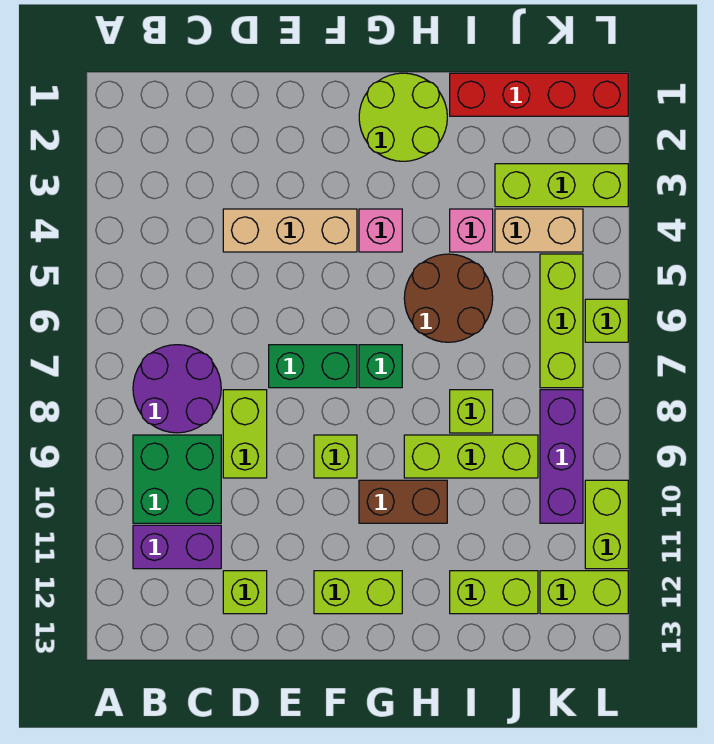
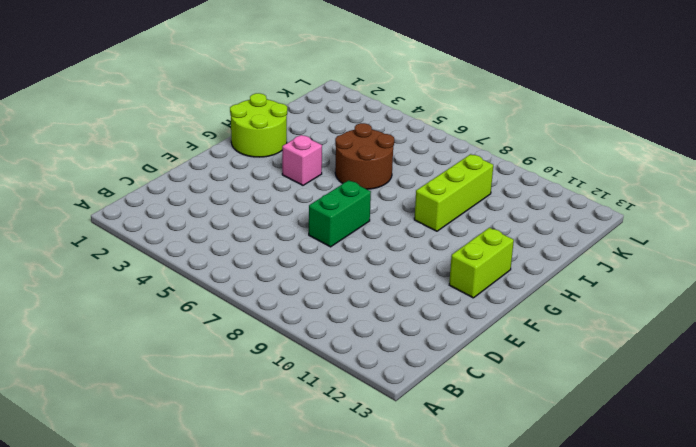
none -> purple 2x2 round brick [133,345,221,433]
none -> green 2x2 brick [133,435,221,523]
none -> purple 1x2 brick [133,525,221,569]

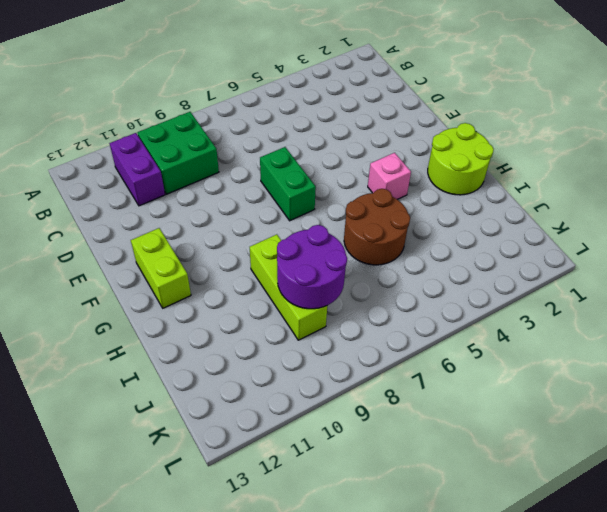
purple 2x2 round brick [277,225,347,309] -> purple 2x2 round brick moved to [133,345,221,433]
none -> tan 1x3 brick [223,209,357,252]
none -> lime 1x2 brick [223,390,267,478]
none -> lime 1x1 brick [223,571,267,614]

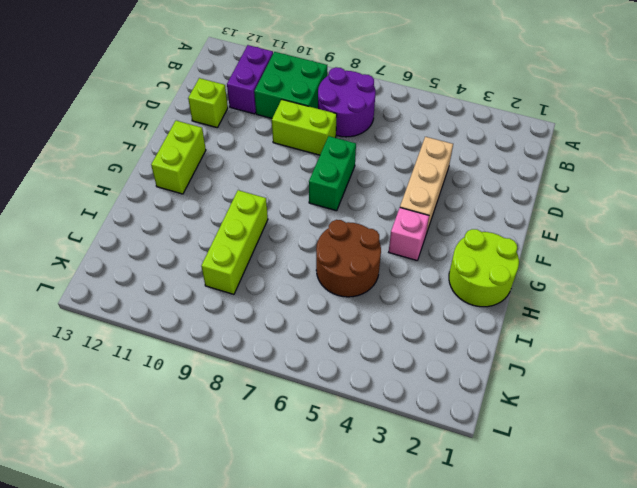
none -> lime 1x1 brick [314,435,357,478]
none -> green 1x1 brick [359,345,402,388]
none -> brown 1x2 brick [359,480,447,523]

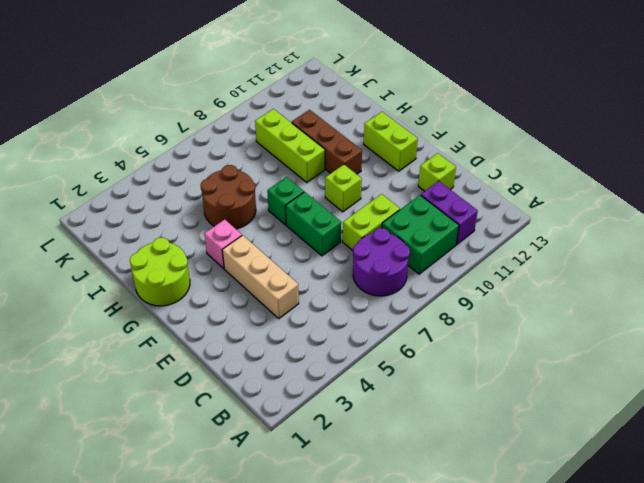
brown 1x3 brick [292,110,362,174] -> brown 1x2 brick [359,480,447,523]
none -> red 1x4 brick [450,73,628,116]
none -> pink 1x1 brick [450,209,493,252]
none -> lime 1x1 brick [450,390,493,433]

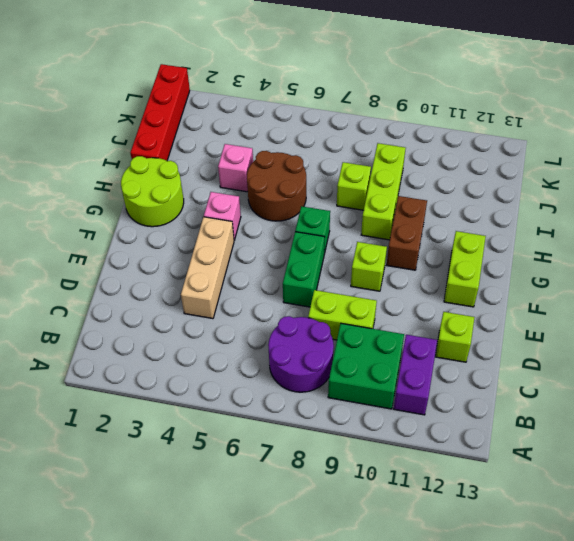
none -> lime 1x2 brick [450,571,538,614]
none -> lime 1x3 brick [495,164,628,207]
none -> tan 1x2 brick [495,209,583,252]

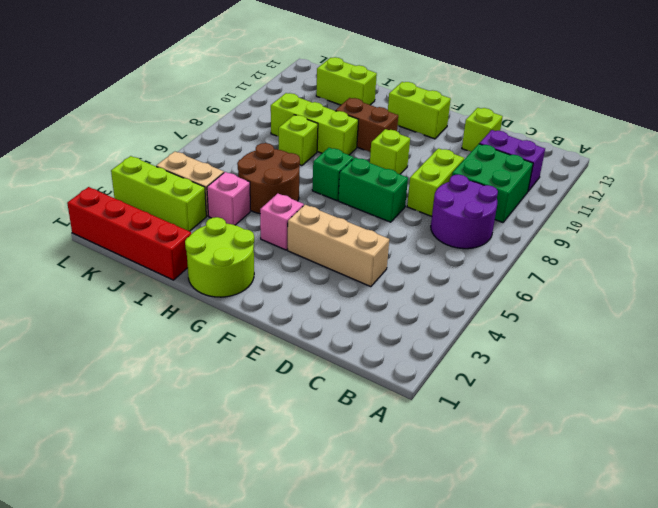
none -> lime 1x3 brick [540,254,583,388]
none -> purple 1x3 brick [540,390,583,523]
none -> lime 1x2 brick [540,571,628,614]

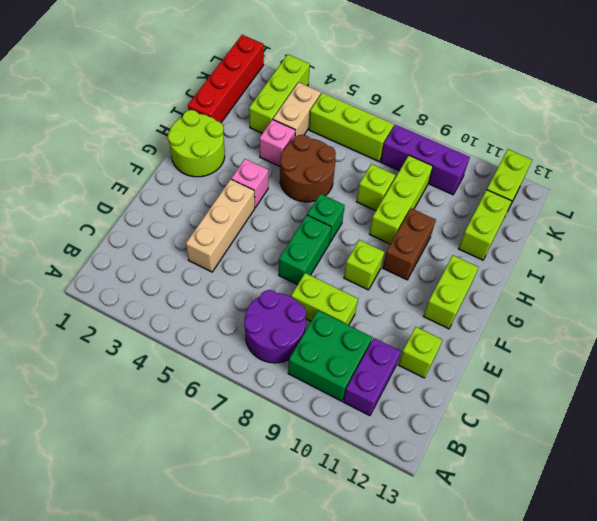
none -> lime 1x1 brick [585,299,628,342]
none -> lime 1x2 brick [585,480,628,569]

